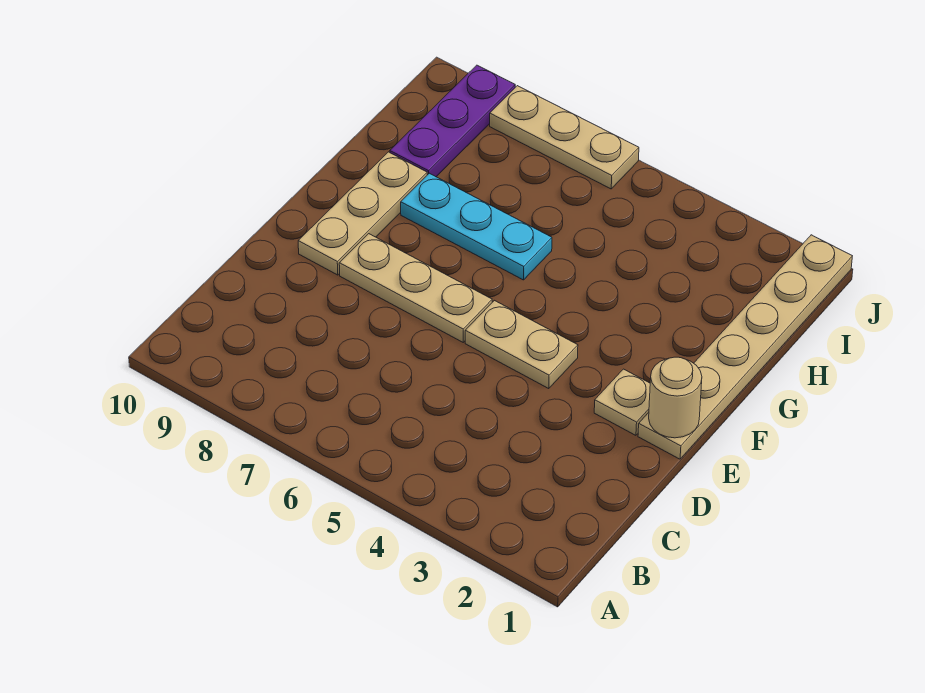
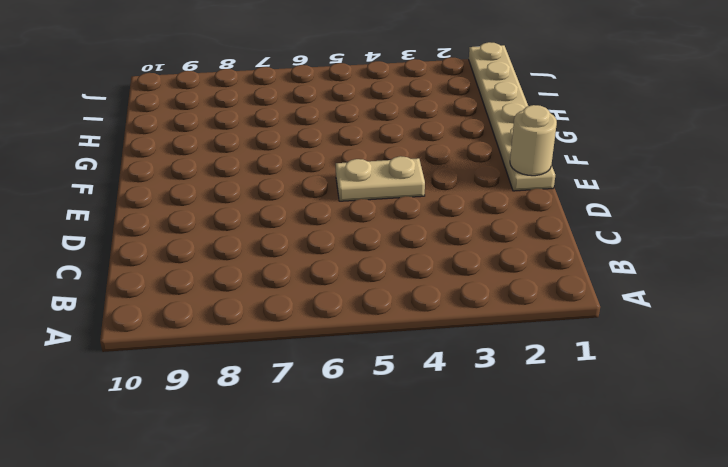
none -> tan 1x1 plate [594,369,650,435]
none -> tan 1x3 plate [339,234,492,342]

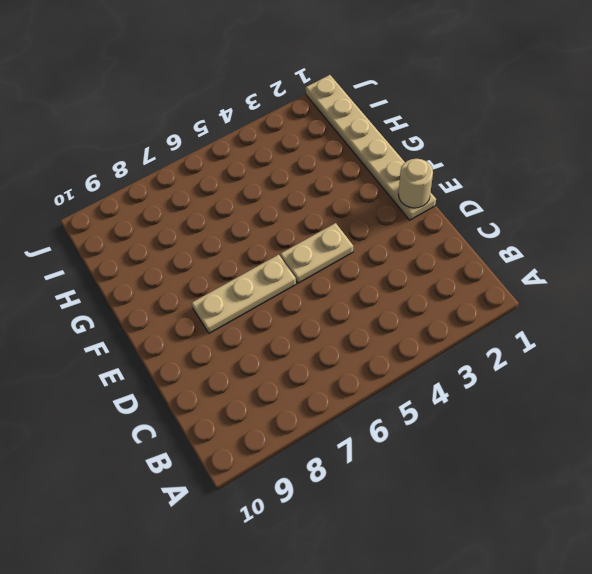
none -> tan 1x1 plate [594,369,650,435]
none -> tan 1x3 plate [298,152,427,275]

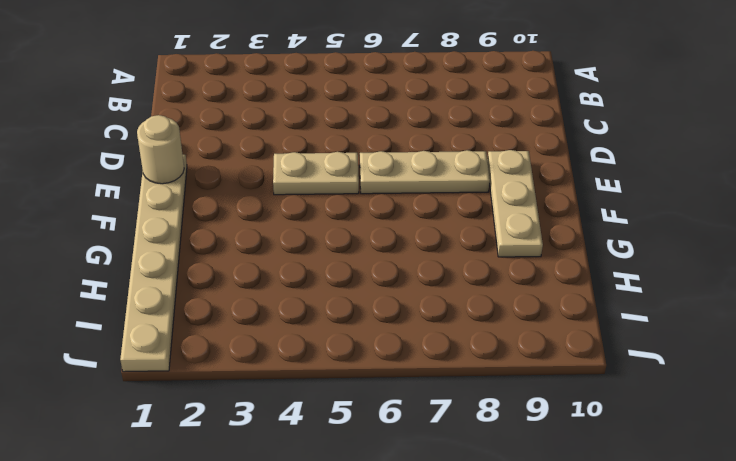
none -> tan 1x1 plate [594,369,650,435]
none -> cyan 1x3 plate [401,173,552,280]

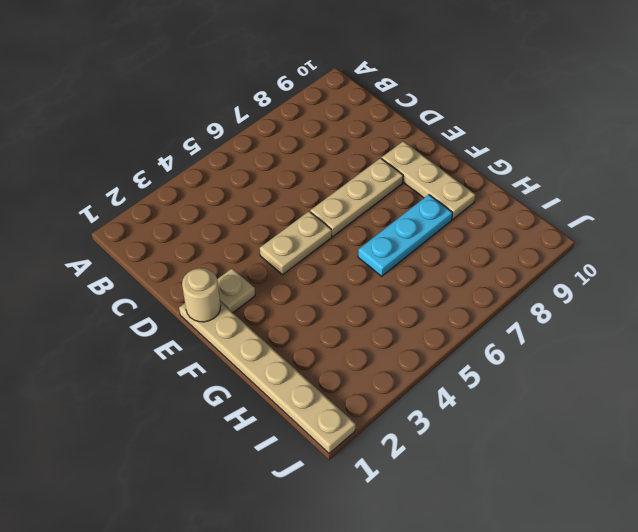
none -> purple 1x3 plate [390,65,515,177]
none -> tan 1x3 plate [490,86,639,189]

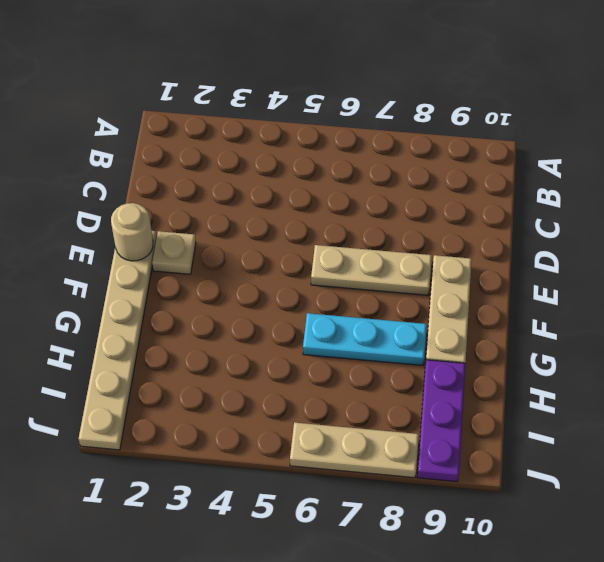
none -> tan 1x2 plate [465,300,578,389]

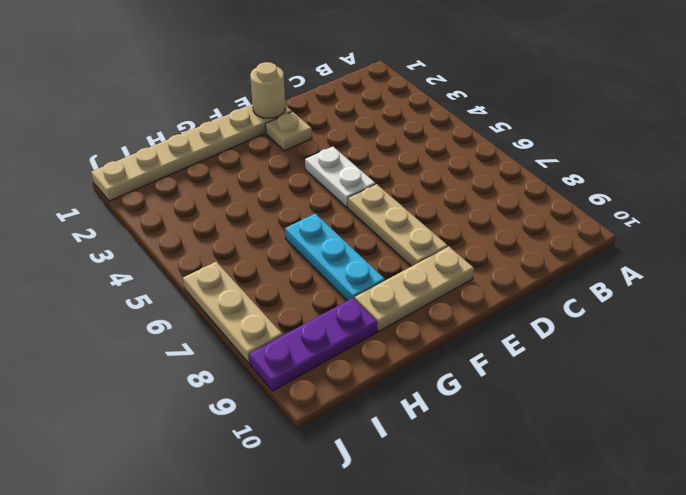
white 1x2 plate [305,147,375,207] -> tan 1x2 plate [465,300,578,389]

